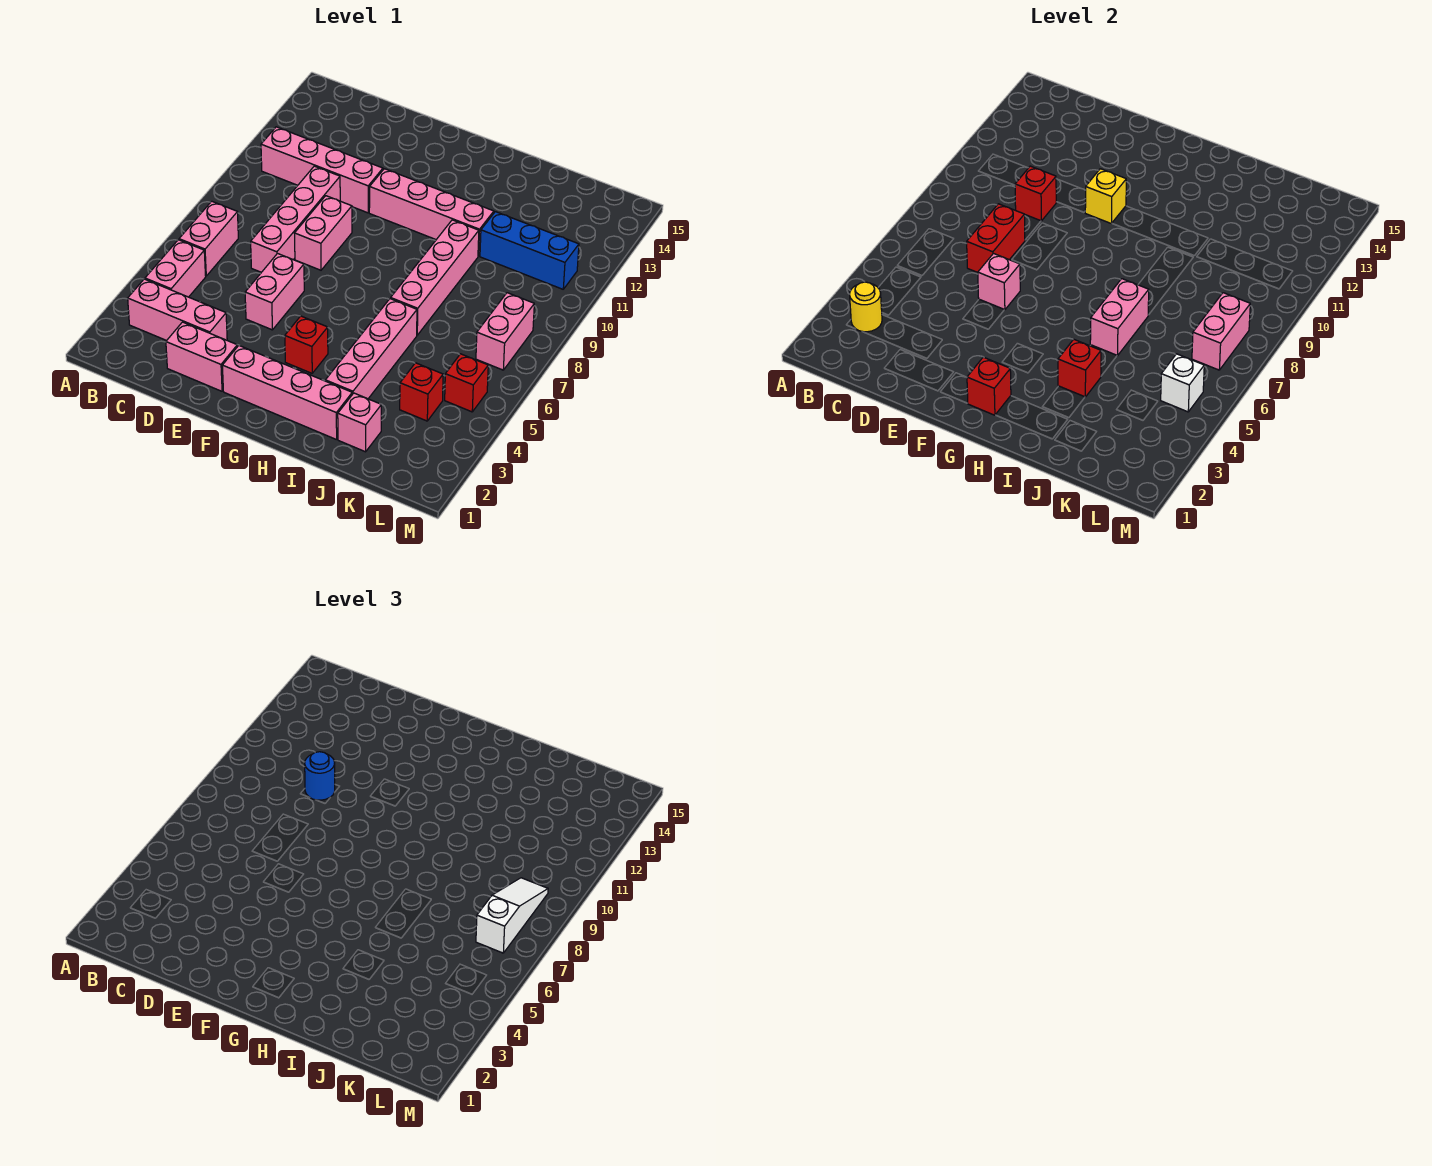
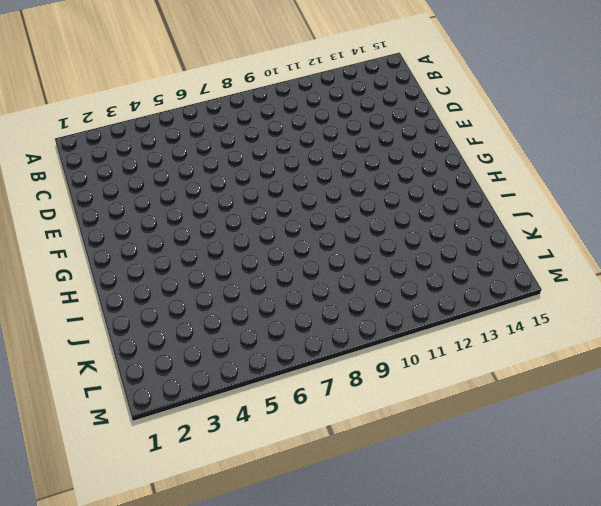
none -> pink 1x3 brick [128,279,227,341]
none -> pink 1x2 brick [145,240,206,297]
none -> pink 1x2 brick [179,201,238,276]
none -> pink 1x4 brick [261,127,383,213]

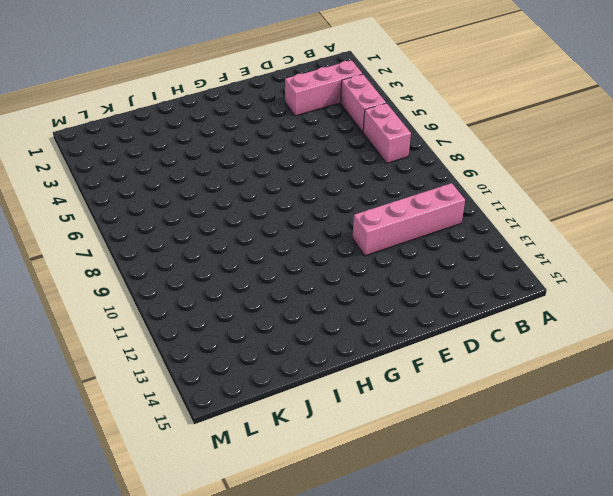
none -> pink 1x2 brick [166,322,237,391]
none -> pink 1x4 brick [251,166,340,272]
none -> pink 1x2 brick [245,254,304,330]
none -> pink 1x2 brick [294,196,352,270]

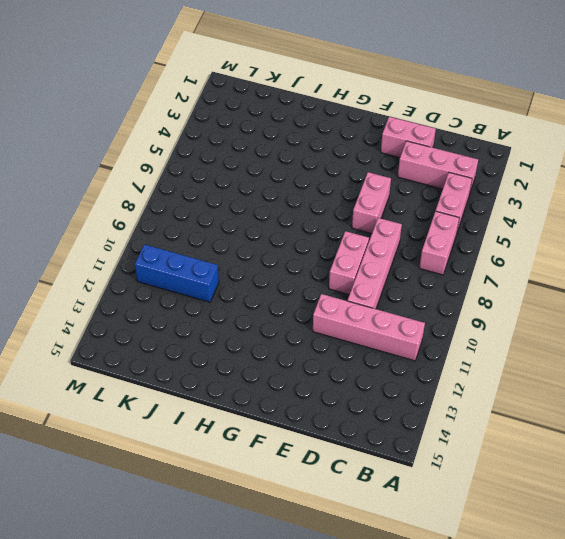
none -> pink 1x4 brick [222,346,352,440]
none -> pink 1x4 brick [369,169,494,256]
none -> red 1x1 brick [285,316,328,373]
none -> pink 1x4 brick [325,299,417,399]

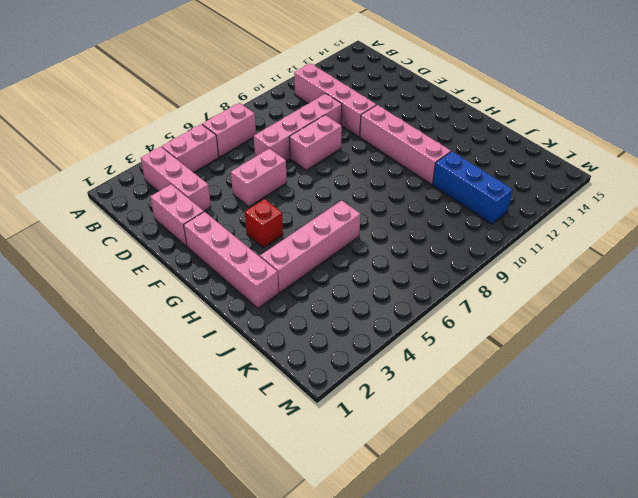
none -> pink 1x4 brick [391,220,479,335]
none -> pink 1x1 brick [338,393,381,452]
none -> red 1x1 brick [400,363,443,421]
none -> red 1x1 brick [445,354,488,412]

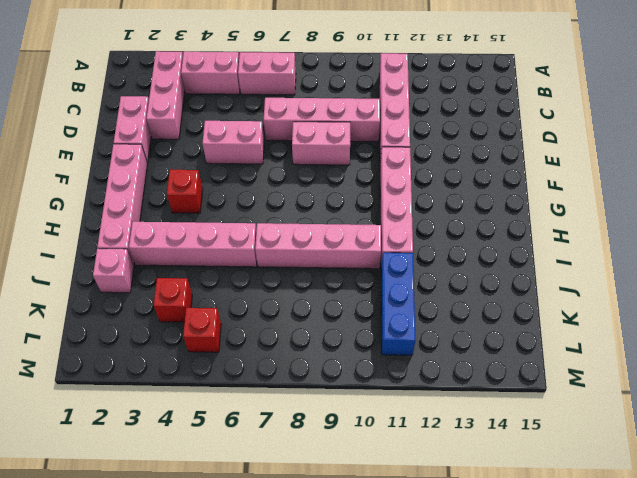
none -> pink 1x2 brick [476,293,534,370]
none -> yellow 1x1 round brick [850,282,882,332]
none -> red 1x2 brick [967,204,1025,272]
none -> red 1x1 brick [1015,166,1056,221]

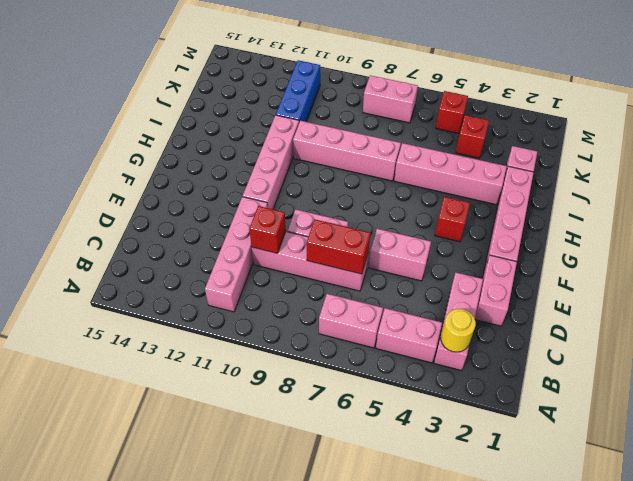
none -> pink 1x1 brick [978,254,1020,310]
none -> yellow 1x1 brick [1085,169,1126,224]
none -> red 1x1 brick [967,357,1011,415]
none -> red 1x1 brick [1058,339,1101,397]

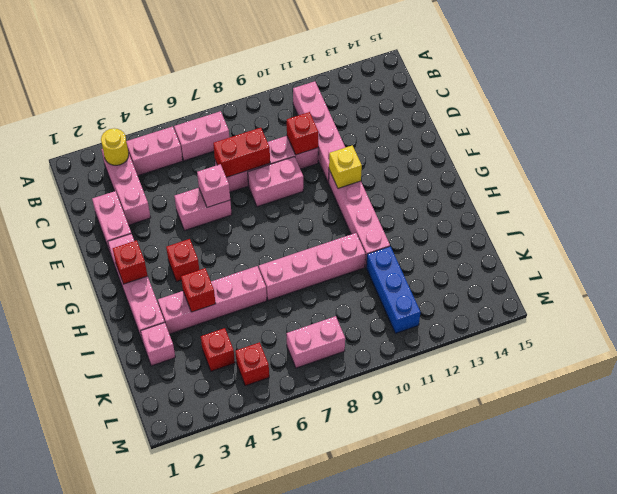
none -> pink 1x2 brick [1090,279,1149,356]
none -> white 1x1 brick [1161,354,1204,412]
none -> pink 1x2 brick [1192,293,1250,370]
none -> blue 1x1 round brick [305,752,335,800]

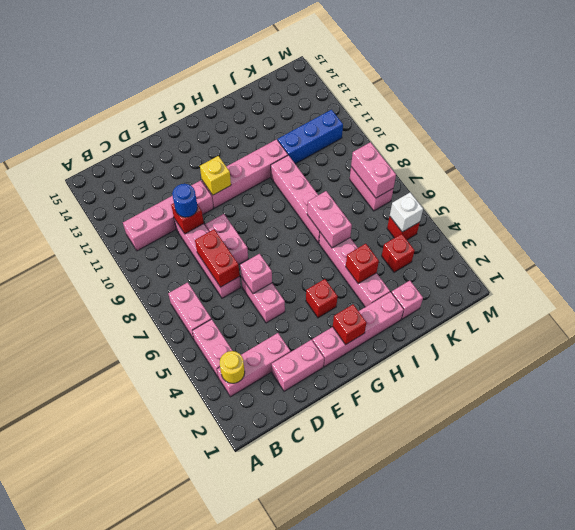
none -> white 1x3 slope [476,878,548,953]

